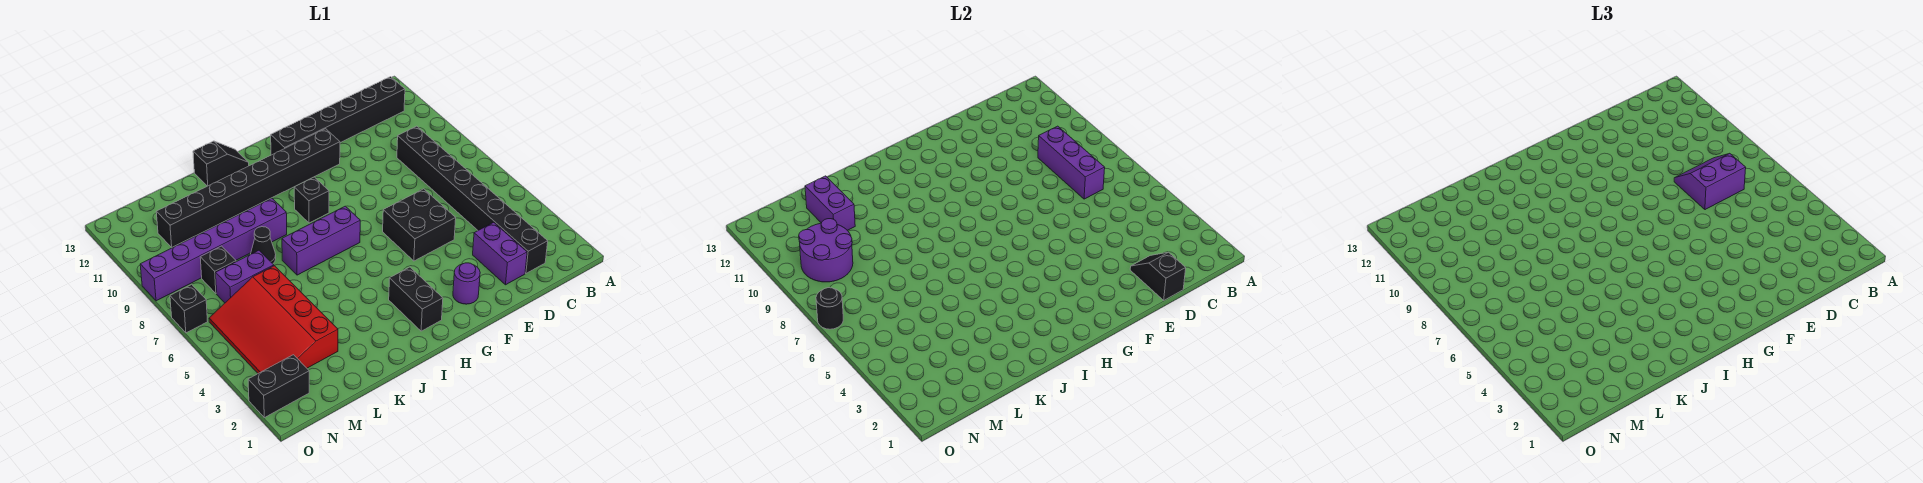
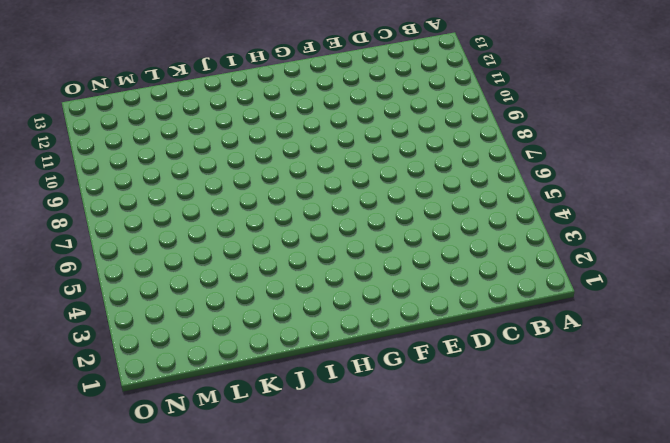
none -> black 1x6 brick [271,77,405,155]
none -> black 1x8 brick [397,126,548,273]
none -> purple 1x2 brick [473,222,527,285]

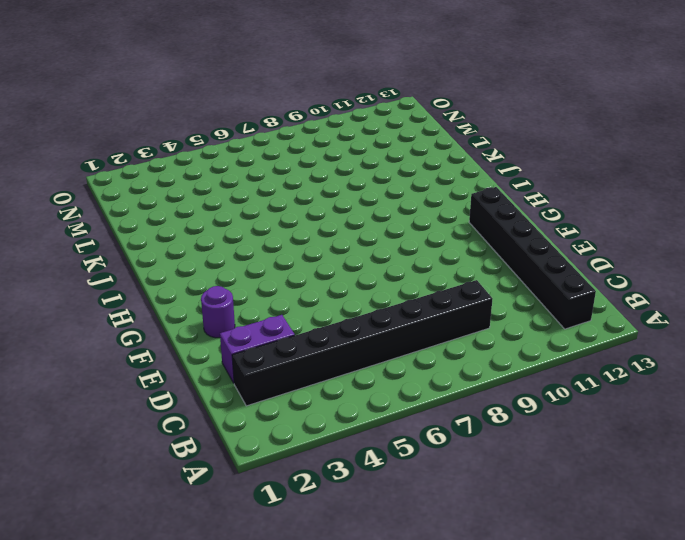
none -> black 2x2 brick [383,189,456,261]
none -> black 1x8 brick [156,129,340,247]
none -> black 1x2 brick [389,267,443,331]

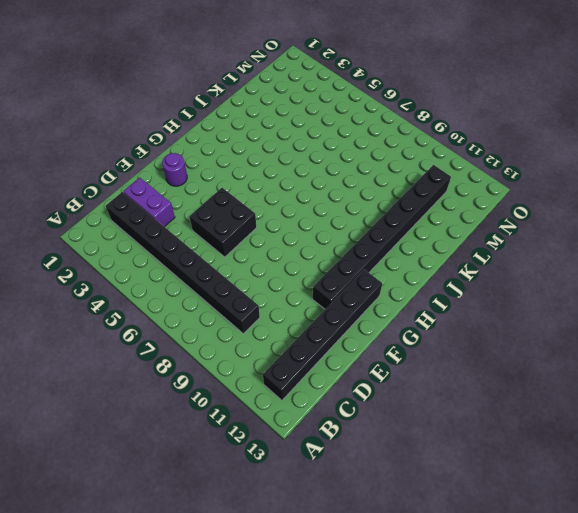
none -> black 1x2 brick [389,267,443,331]
none -> purple 1x3 brick [282,206,360,275]
none -> black 1x1 brick [294,177,329,223]

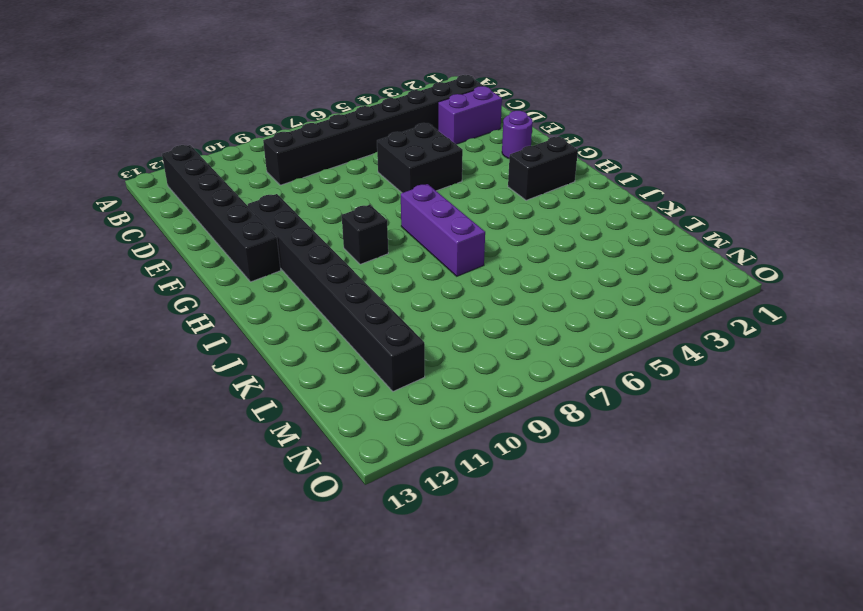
none -> black 1x2 slope [193,141,249,186]
none -> purple 1x6 brick [140,198,287,301]
none -> black 1x1 cone [251,227,276,264]

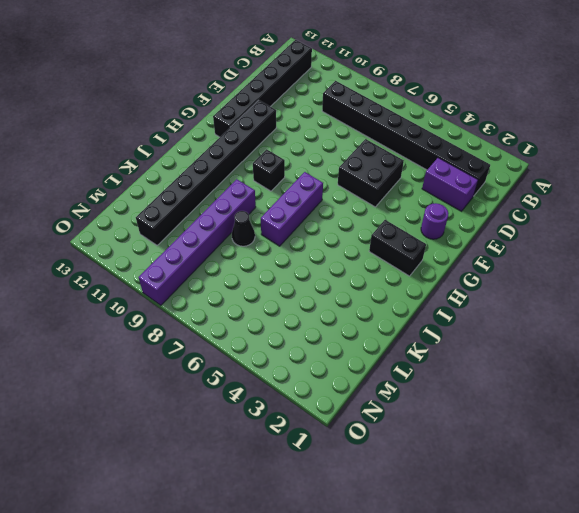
none -> black 1x2 slope [193,141,249,186]
none -> red 3x4 slope [209,266,338,373]
none -> purple 1x2 brick [216,250,274,303]

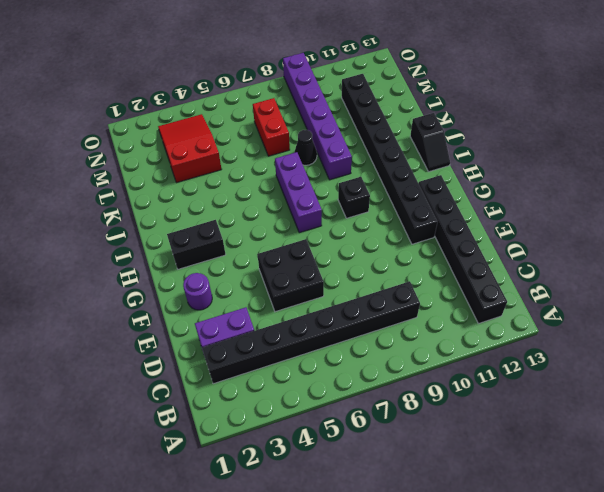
red 2x3 slope [158,114,222,183] -> red 3x4 slope [209,266,338,373]
red 1x2 brick [253,98,290,156] -> purple 1x2 brick [216,250,274,303]
none -> black 1x1 brick [200,246,236,293]
none -> black 1x2 brick [248,355,309,418]
none -> black 1x1 brick [170,284,208,333]

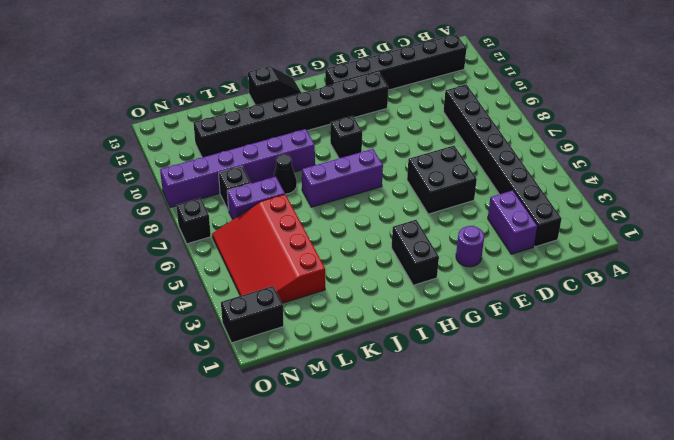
none -> purple 1x3 brick [1038,126,1105,199]
none -> black 1x2 slope [1130,252,1186,300]
none -> purple 1x2 brick [805,176,855,230]

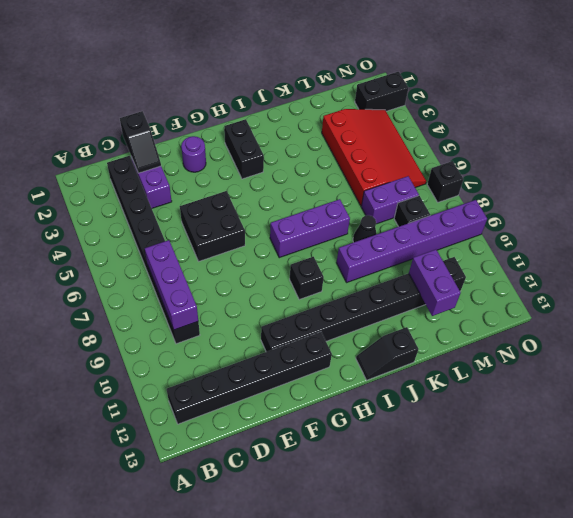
none -> purple 2x2 round brick [799,219,853,282]
none -> black 1x1 round brick [816,288,843,329]
none -> purple 2x2 slope [1674,153,1746,210]

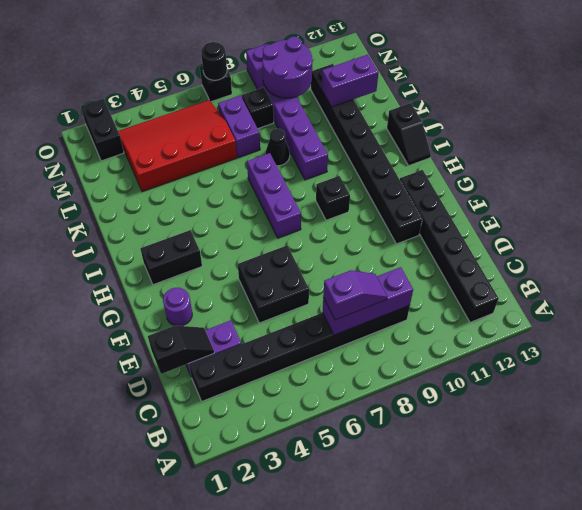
purple 1x2 slope [323,270,387,320] -> purple 2x2 slope [1674,153,1746,210]

